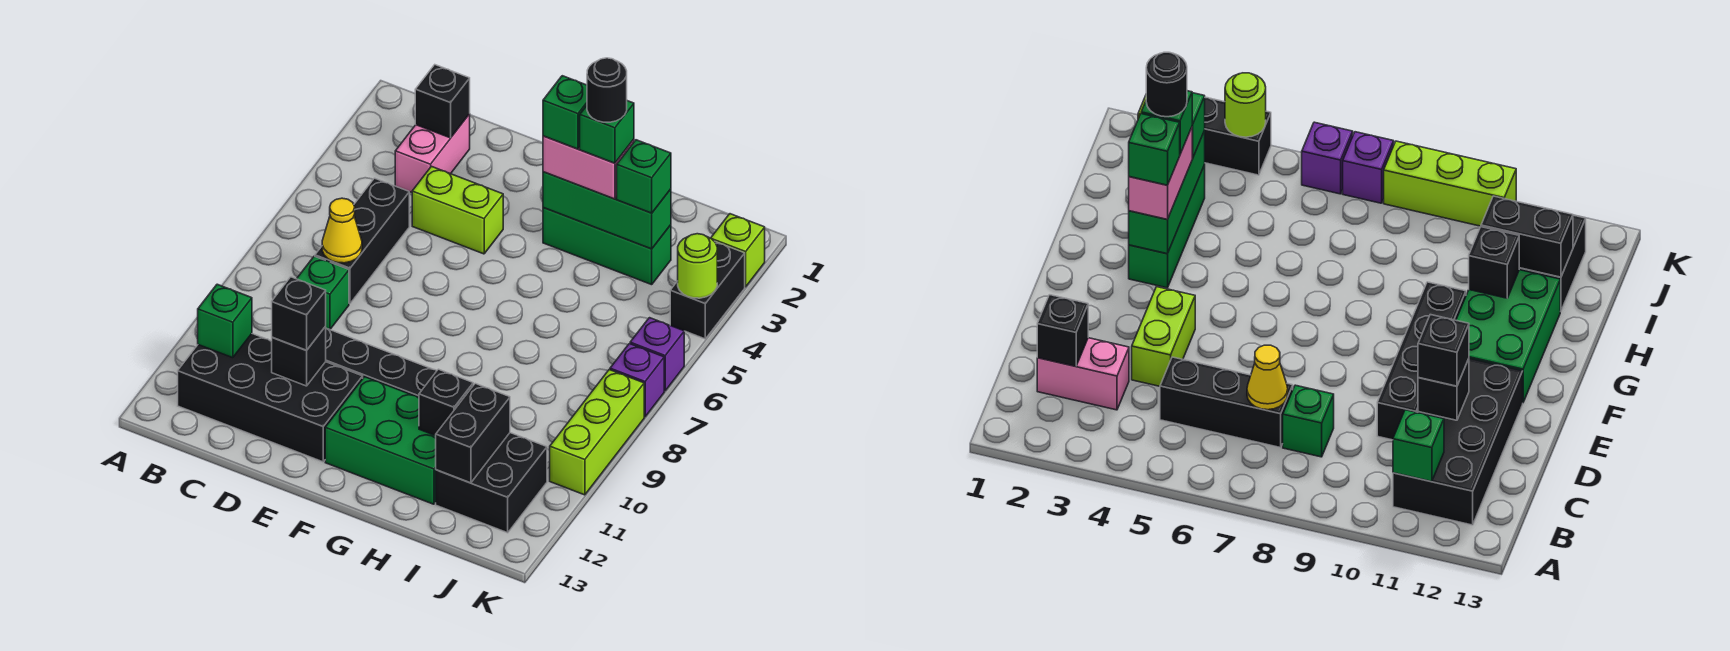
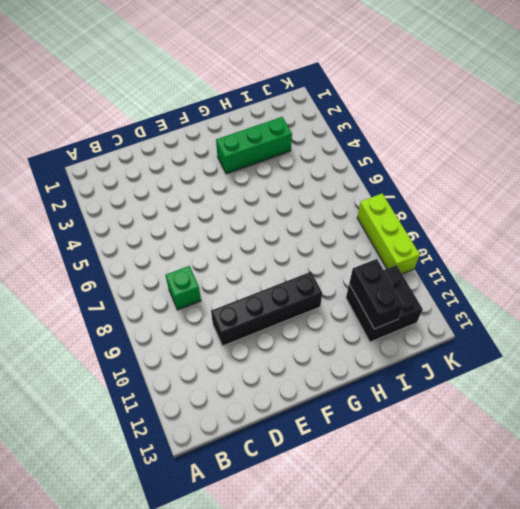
none -> black 2x4 brick [178,334,363,462]
none -> pink 1x2 brick [395,114,470,192]
none -> black 1x3 brick [315,178,409,304]

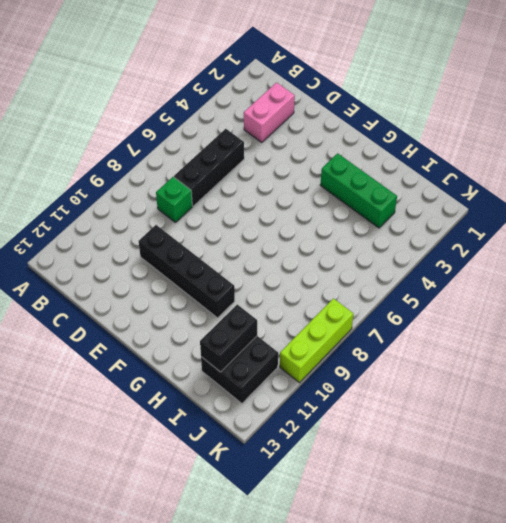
none -> black 2x4 brick [178,334,363,462]
none -> lime 1x2 brick [412,167,503,254]
none -> green 2x3 brick [325,377,436,504]

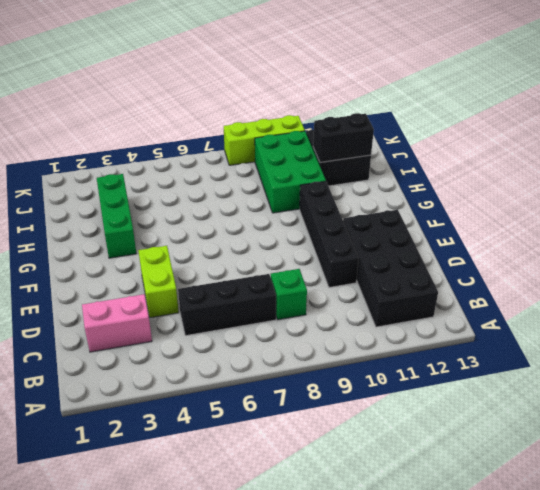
green 2x3 brick [255,131,326,213] -> green 2x3 brick moved to [325,377,436,504]
none -> lime 1x1 brick [711,214,765,287]
none -> black 1x2 brick [670,241,745,339]
none -> purple 1x1 brick [630,318,684,391]

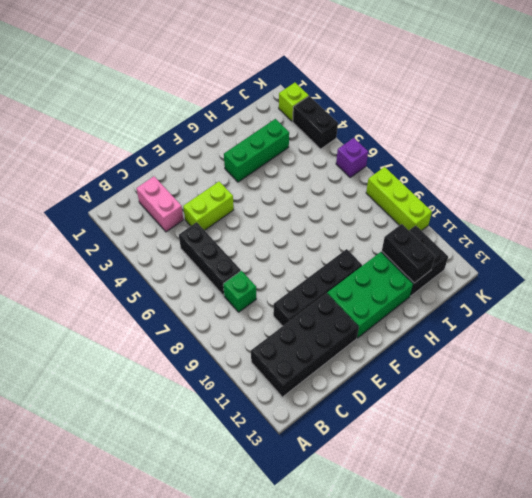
none -> purple 1x1 brick [610,344,664,417]
none -> green 1x1 brick [198,284,252,358]
none -> black 1x1 brick [415,65,470,138]

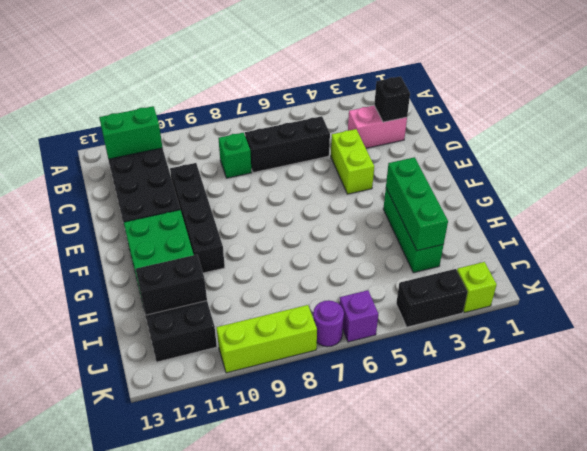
green 1x2 brick [99,106,163,159] -> green 1x1 brick [198,284,252,358]
purple 1x1 round brick [313,300,344,347] -> purple 1x1 brick [610,344,664,417]
none -> yellow 1x1 cone [322,198,362,263]
none -> black 1x1 brick [272,326,326,386]
none -> black 1x1 brick [419,369,473,436]

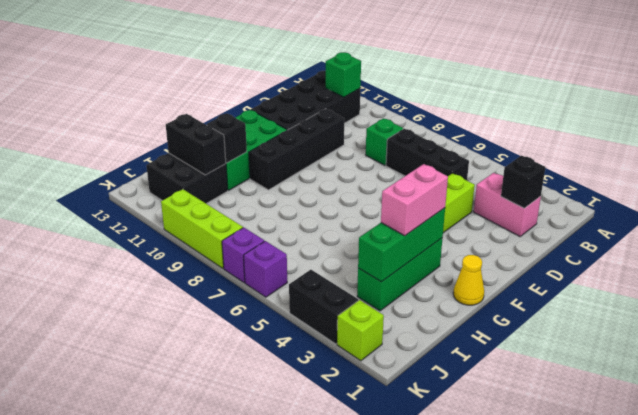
yellow 1x1 cone [453,255,484,305] -> yellow 1x1 cone moved to [322,198,362,263]
none -> black 1x1 brick [272,326,326,386]
none -> lime 1x1 round brick [678,234,717,298]
none -> black 1x1 brick [272,277,326,350]

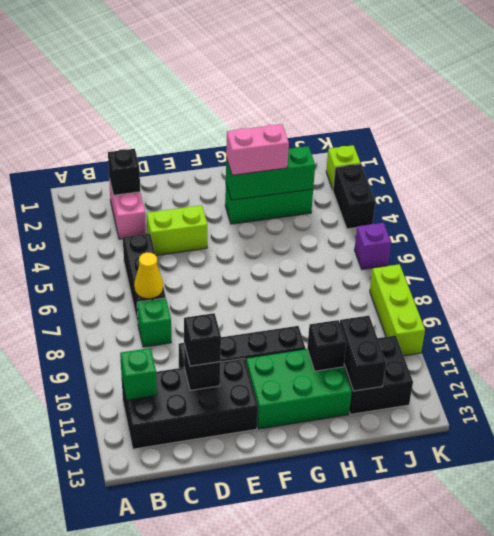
none -> purple 1x1 brick [610,344,664,417]
none -> lime 1x1 round brick [678,234,717,298]
none -> green 1x1 brick [617,140,671,213]

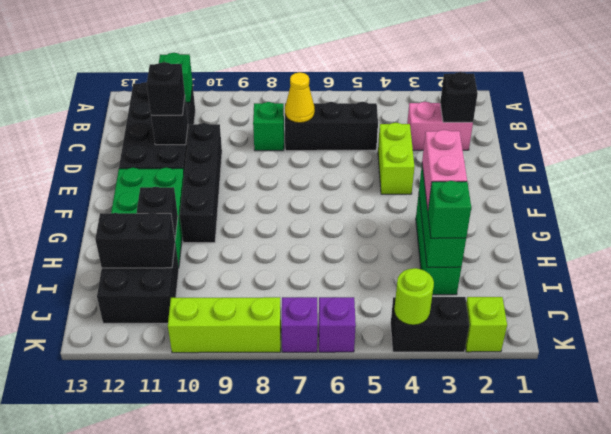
none -> green 1x1 brick [543,76,587,149]
none -> green 1x1 brick [580,101,634,163]
none -> black 1x1 round brick [587,58,627,122]

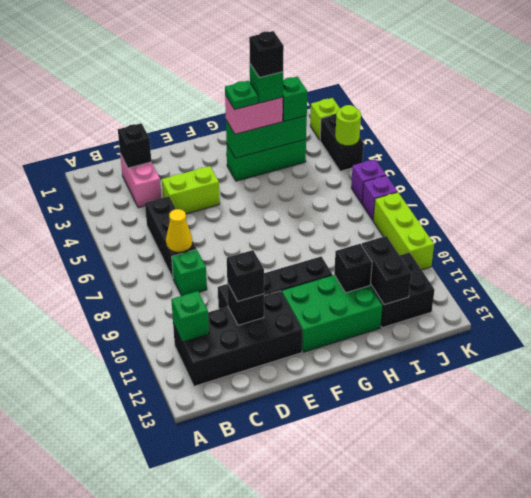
green 1x1 plate [225,81,258,110] -> green 1x1 brick [543,76,587,149]
black 1x1 brick [249,31,284,78] -> black 1x1 round brick [587,58,627,122]

